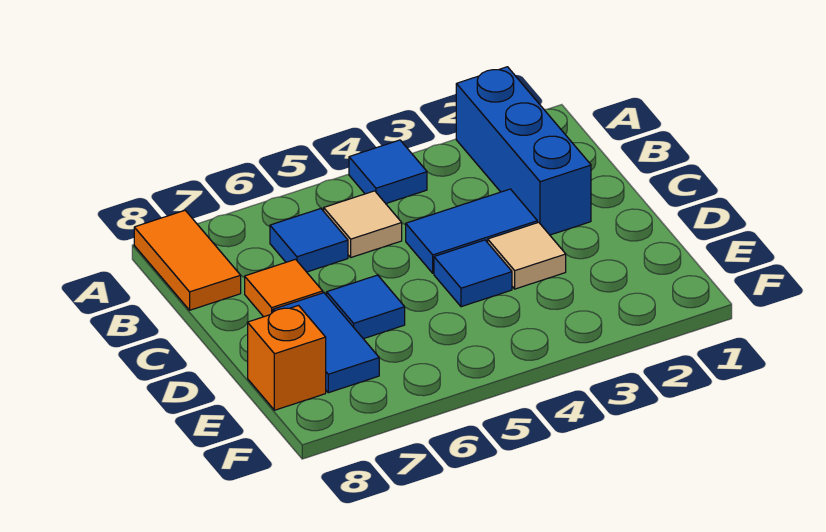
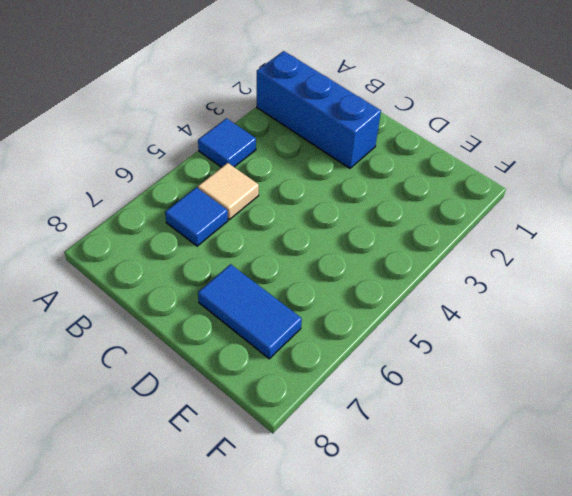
none -> orange 1x2 tile [134,210,241,310]
none -> blue 1x2 tile [406,189,537,273]
none -> orange 1x1 tile [245,259,323,317]

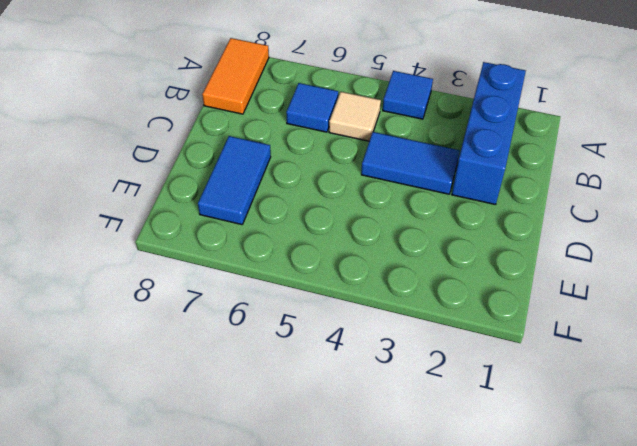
none -> orange 1x1 tile [245,259,323,317]
none -> tan 1x1 tile [488,222,566,289]
none -> blue 1x1 tile [434,240,512,307]

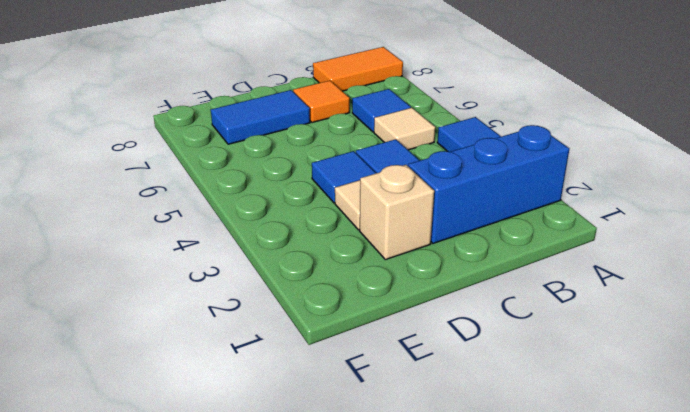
tan 1x1 brick [360,165,434,260] -> none
none -> blue 1x1 tile [327,275,405,339]
none -> orange 1x1 brick [248,306,326,410]

